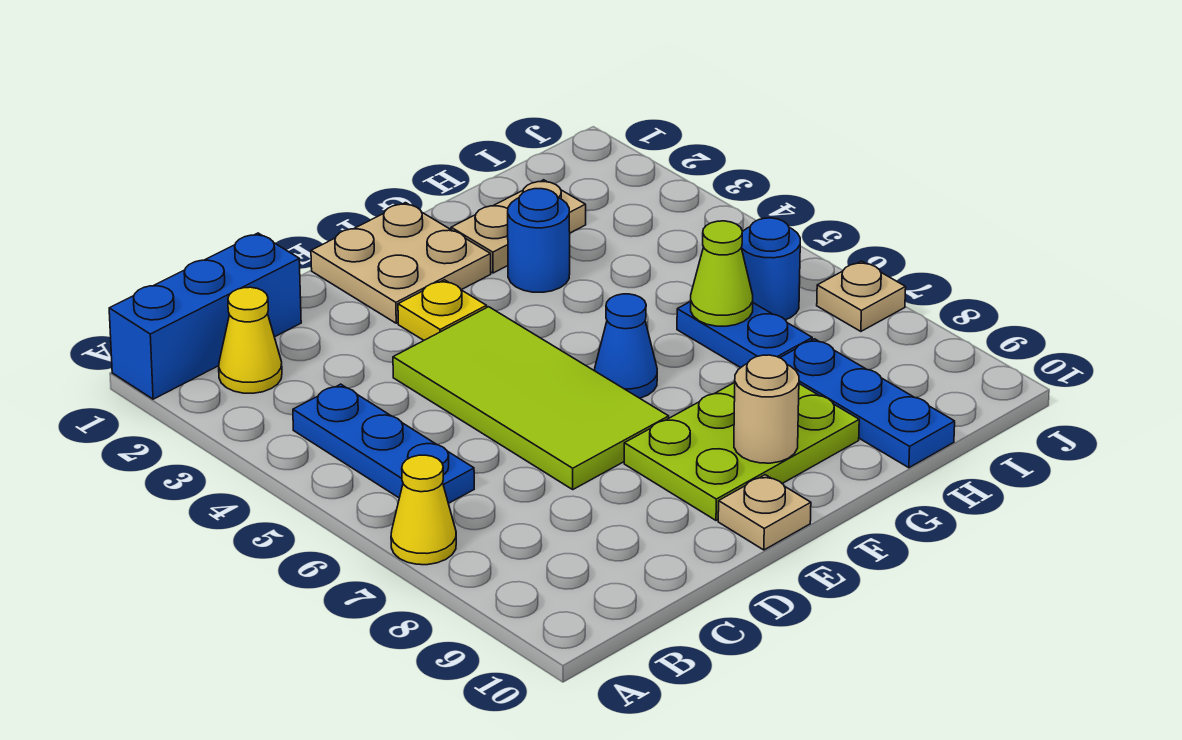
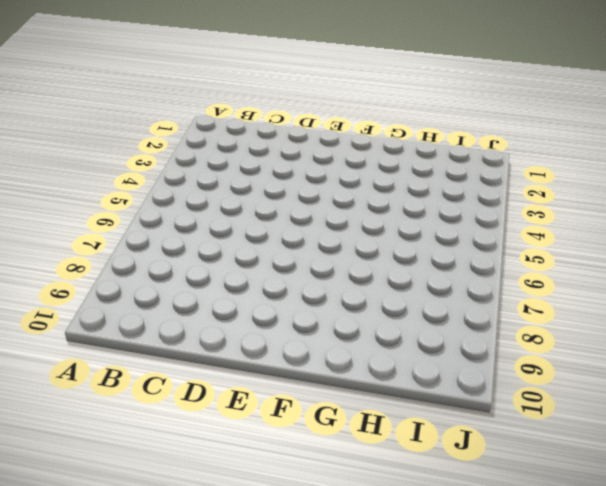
none -> blue 1x3 brick [109,233,301,399]
none -> yellow 1x1 cone [391,455,456,565]
none -> yellow 1x1 cone [219,287,282,393]

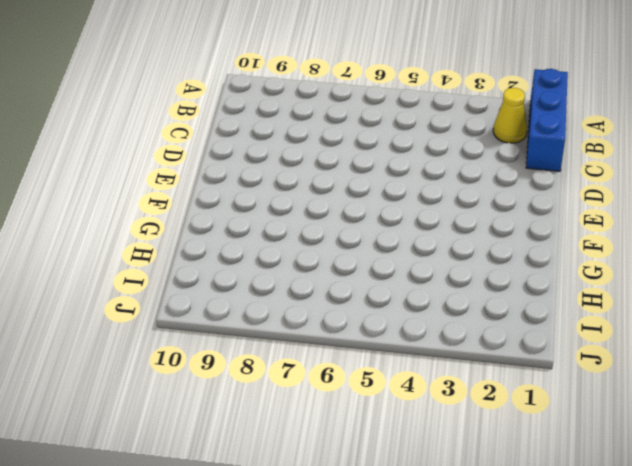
none -> yellow 1x1 cone [391,455,456,565]
none -> blue 1x3 plate [293,384,474,503]
none -> lime 2x4 tile [393,307,669,489]

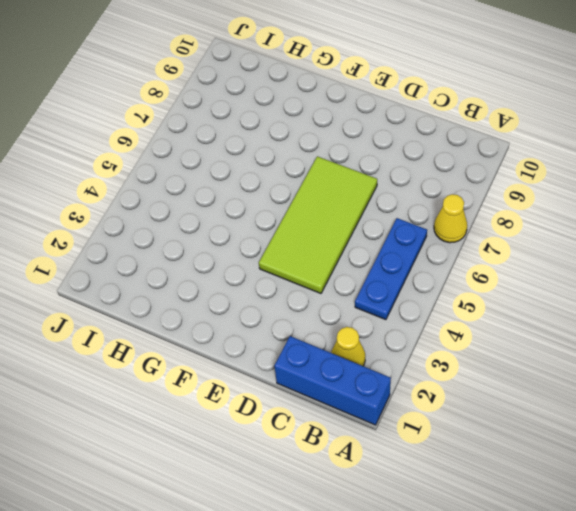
none -> tan 2x2 plate [311,203,491,323]
none -> yellow 1x1 plate [398,280,487,340]
none -> lime 2x3 plate [624,383,859,520]

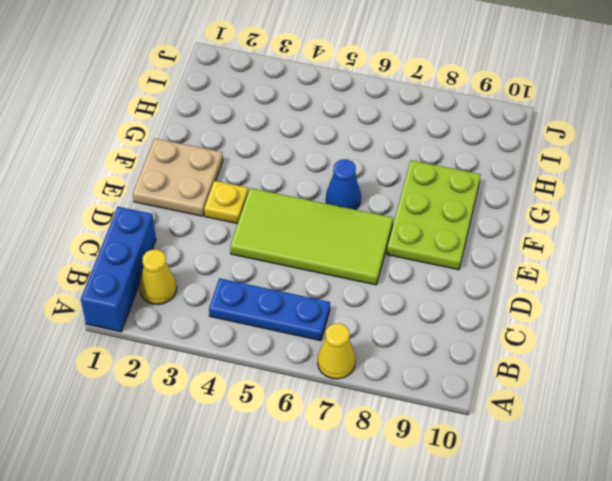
none -> tan 1x1 plate [718,475,811,550]
none -> tan 1x2 plate [451,180,586,273]
none -> blue 1x1 round brick [508,189,570,292]

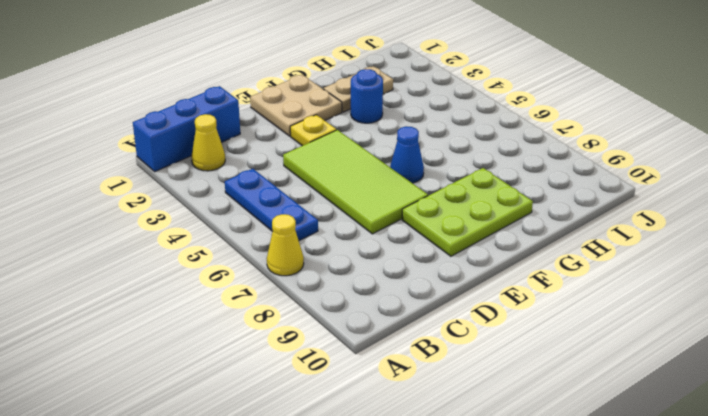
none -> tan 1x1 plate [718,475,811,550]
none -> blue 1x2 plate [677,302,812,368]
none -> blue 1x3 plate [780,339,955,468]

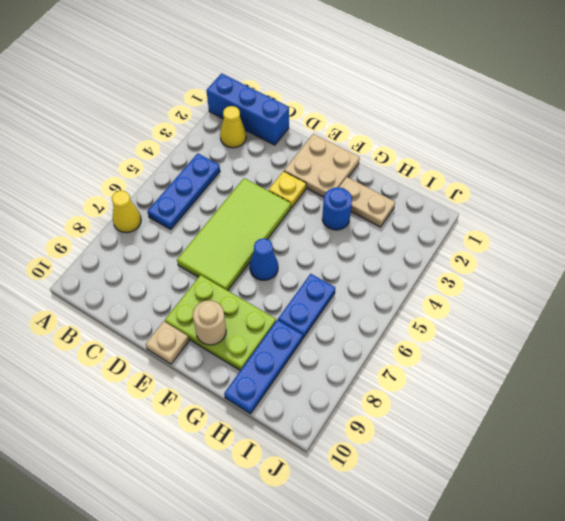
none -> blue 1x1 round brick [741,218,800,320]
none -> tan 1x1 plate [817,261,906,331]
none -> lime 1x1 cone [691,221,753,326]

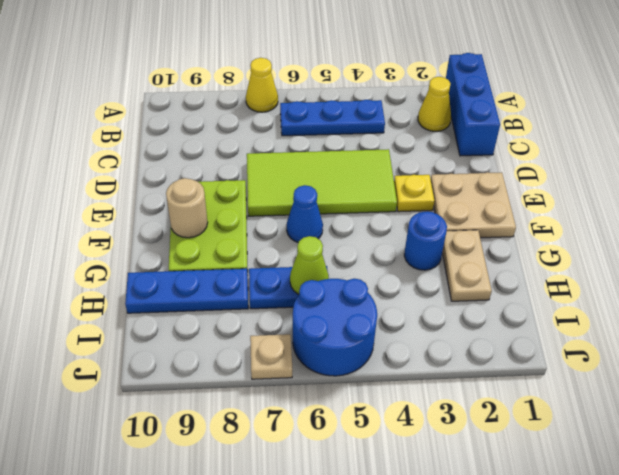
blue 2x2 round brick [293,279,377,376] -> blue 1x1 round brick [741,218,800,320]
none -> tan 1x1 plate [718,475,811,550]

